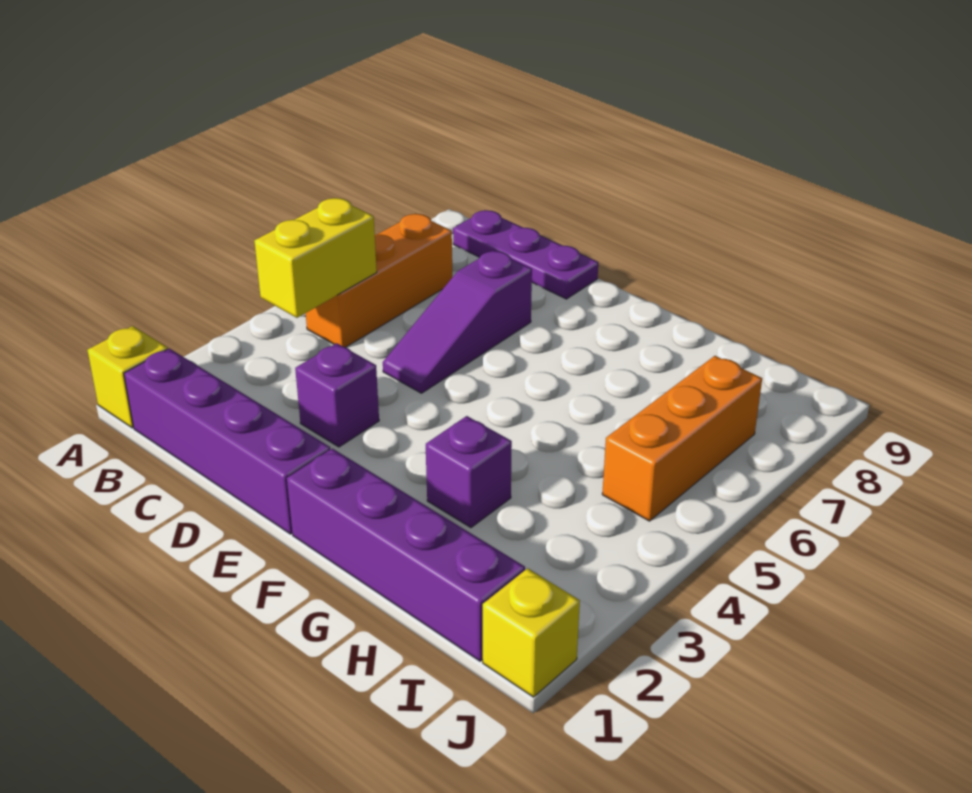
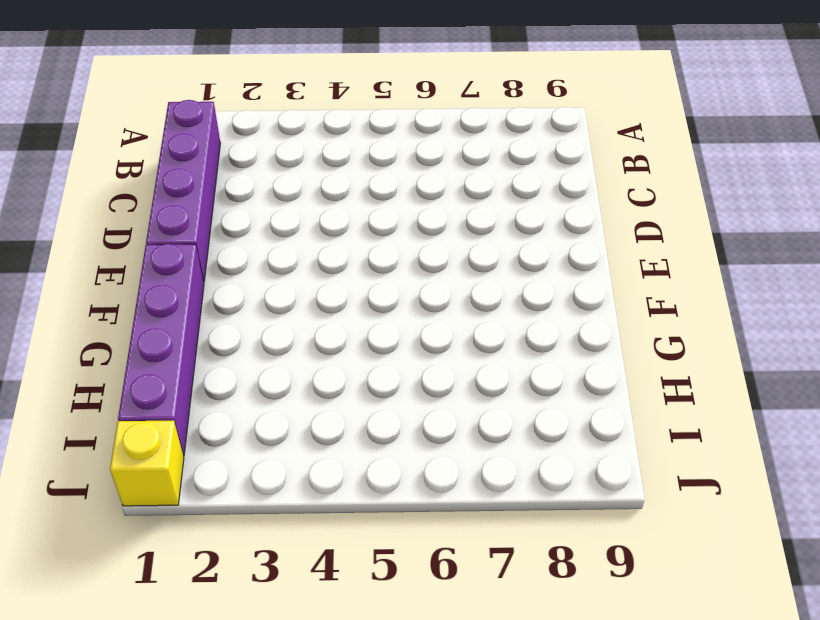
none -> yellow 1x1 brick [87,326,168,428]
none -> orange 1x3 brick [306,214,452,347]

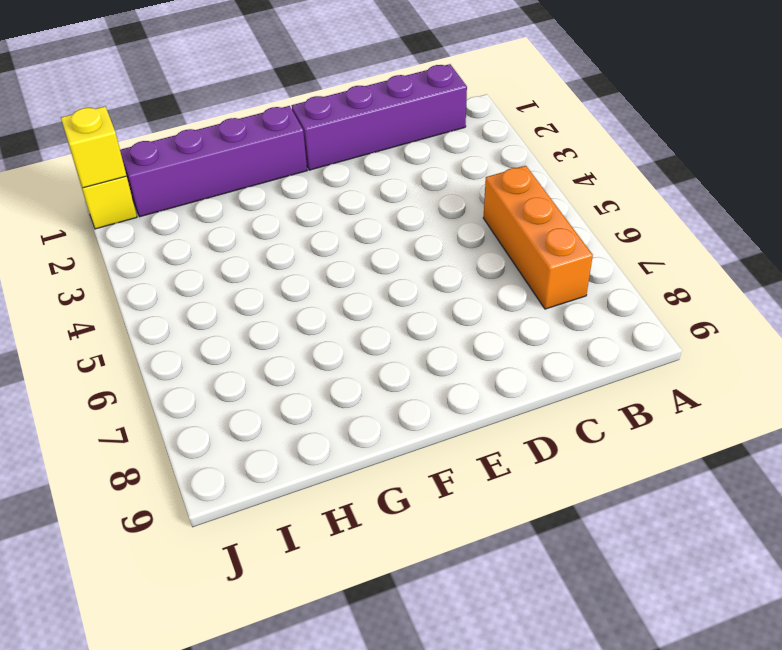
yellow 1x1 brick [61,106,126,188] -> yellow 1x1 brick moved to [87,326,168,428]
none -> purple 1x3 plate [453,210,598,299]
none -> purple 1x1 brick [295,343,379,447]

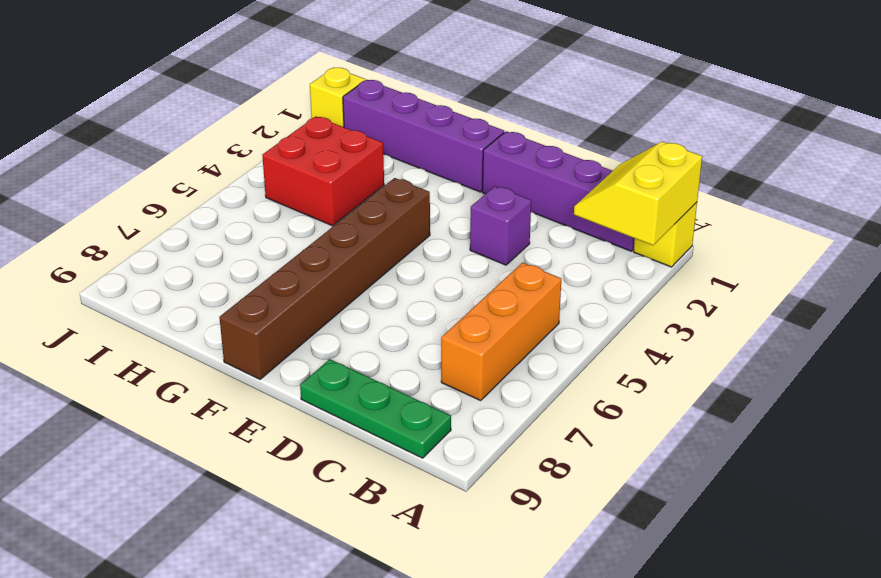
yellow 2x2 slope [574,142,702,245] -> none
green 1x3 plate [300,359,451,458] -> purple 1x3 plate [453,210,598,299]
brown 1x6 brick [219,178,430,379] -> none
red 2x2 brick [262,116,384,226] -> none
none -> purple 1x3 slope [383,250,532,393]
none -> purple 1x1 brick [426,416,512,528]

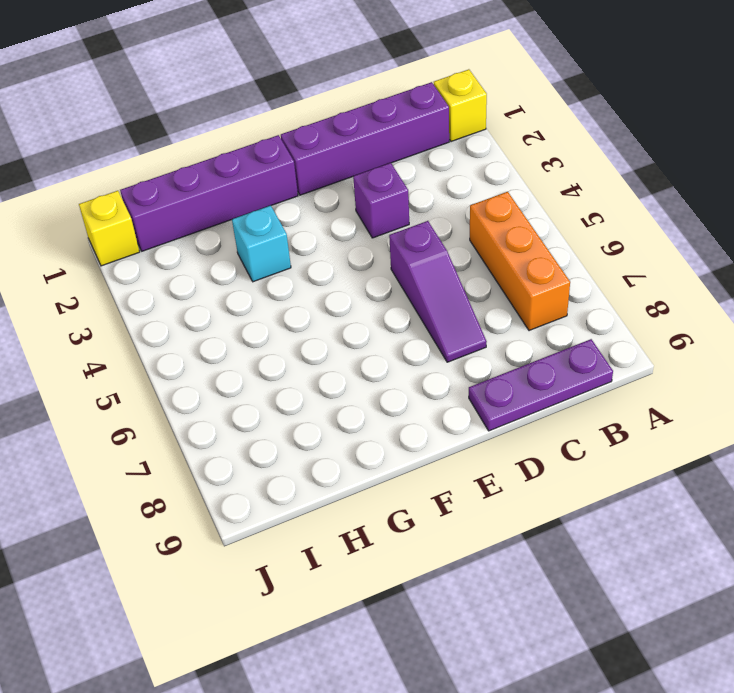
purple 1x3 slope [389,221,487,362] -> purple 1x3 slope turned to [383,250,532,393]
cyan 1x1 brick [232,206,291,282] -> purple 1x1 brick [426,416,512,528]
none -> orange 1x3 brick [602,356,762,521]
none -> yellow 1x2 brick [254,198,377,318]

